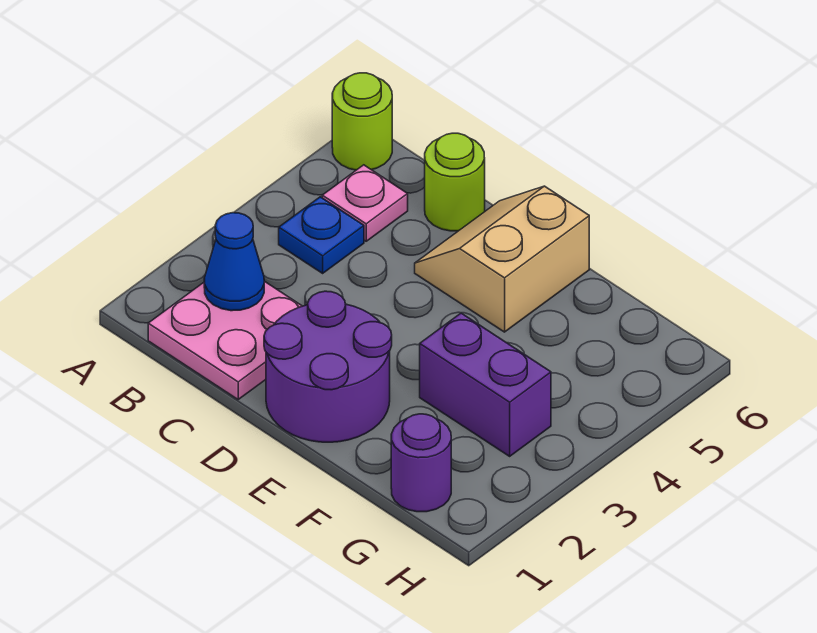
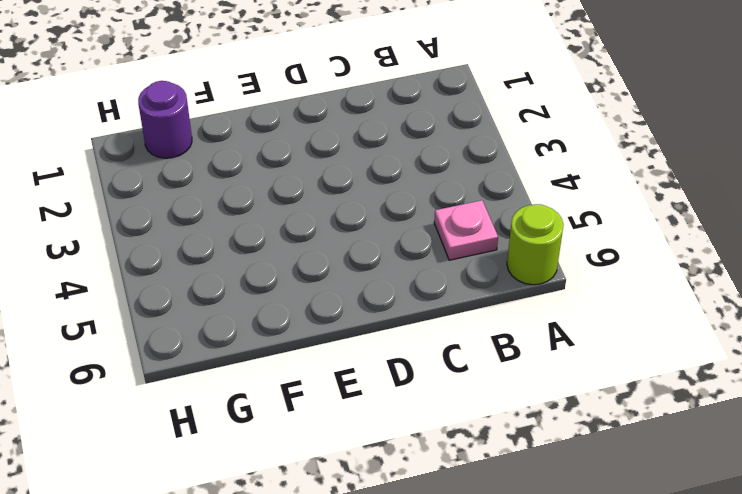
none -> pink 2x2 plate [148,281,302,399]
none -> blue 1x1 plate [279,197,364,273]

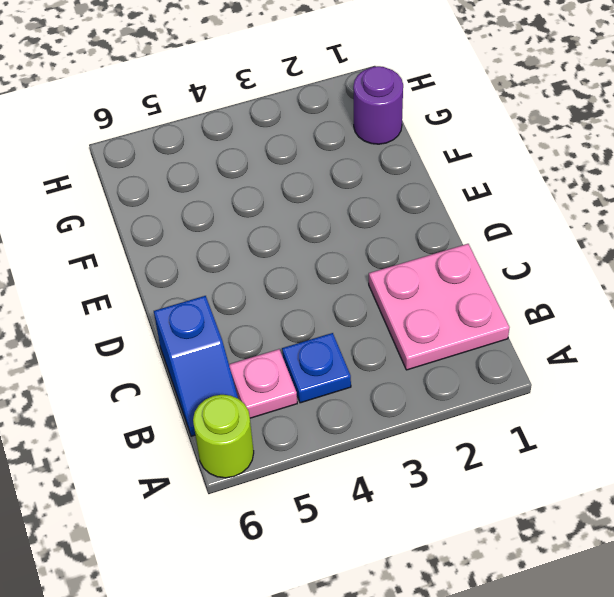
blue 1x2 slope [154,296,238,436] -> lime 1x1 round brick [425,133,485,231]
none -> purple 2x2 round brick [264,291,392,442]
none -> tan 2x2 slope [415,186,589,332]

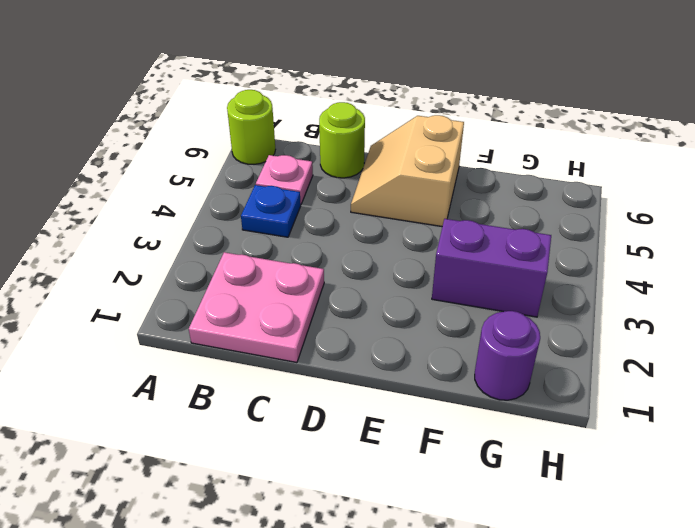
none -> purple 2x2 round brick [264,291,392,442]
none -> blue 1x1 cone [204,213,264,311]

